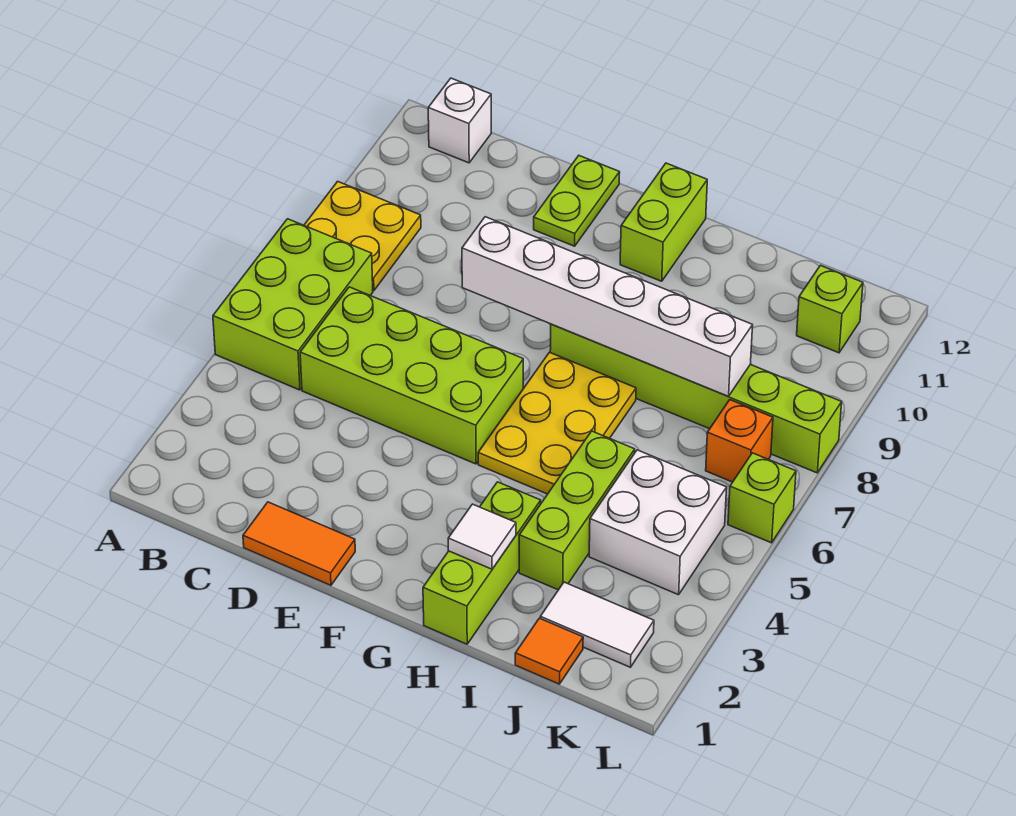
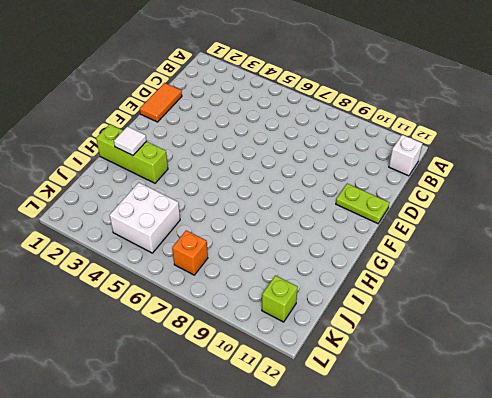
none -> lime 2x3 brick [213,219,373,390]
none -> yellow 2x2 plate [304,181,421,291]
none -> lime 2x4 brick [300,287,523,464]

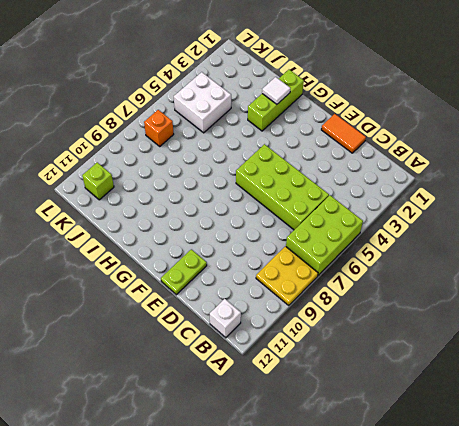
none -> yellow 2x3 plate [478,352,636,494]
none -> lime 1x6 brick [550,324,842,473]
none -> lime 1x2 brick [620,163,707,281]

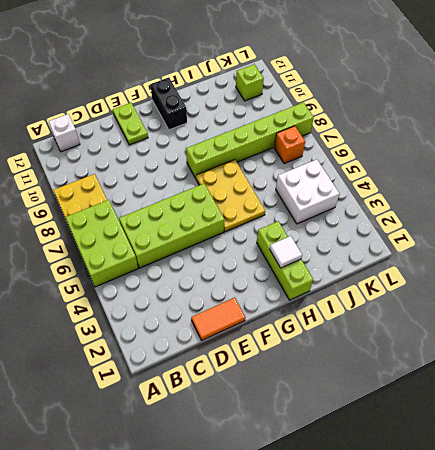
black 1x2 brick [151,78,187,130] -> lime 1x2 brick [620,163,707,281]
none -> lime 1x3 brick [519,431,635,590]
none -> orange 1x1 tile [515,618,583,684]
none -> white 1x2 tile [540,582,654,667]

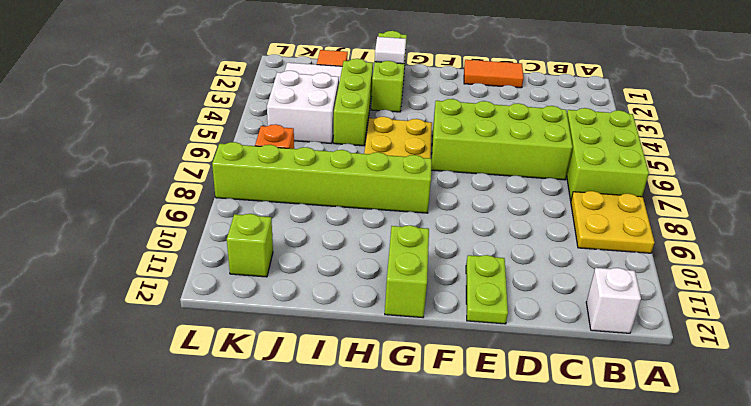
none -> lime 1x1 brick [728,453,796,543]
none -> white 1x6 brick [462,217,753,396]

